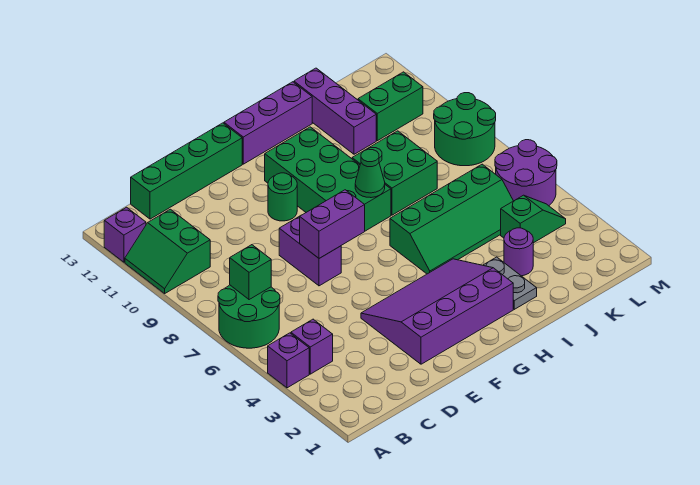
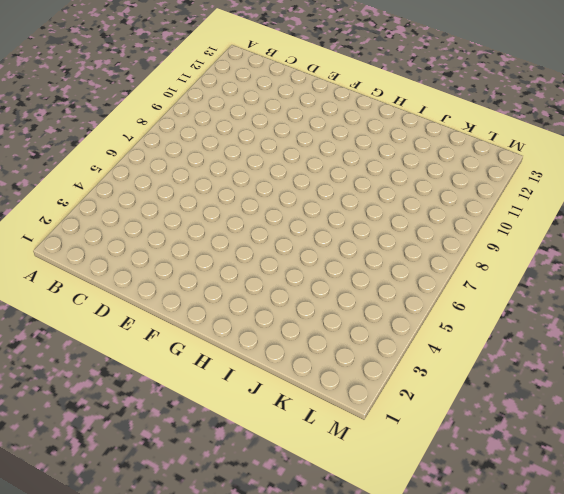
none -> purple 1x1 brick [268,333,309,388]
none -> green 2x2 round brick [218,285,280,348]
none -> green 2x2 slope [125,209,210,293]

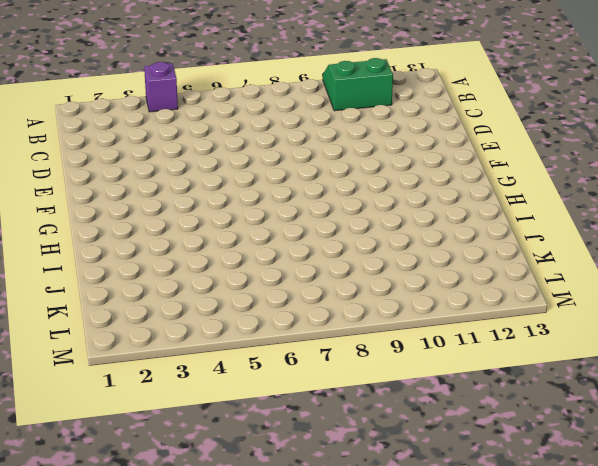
none -> green 2x2 round brick [218,285,280,348]
none -> purple 1x1 brick [104,207,146,262]
none -> purple 1x1 brick [291,319,333,374]

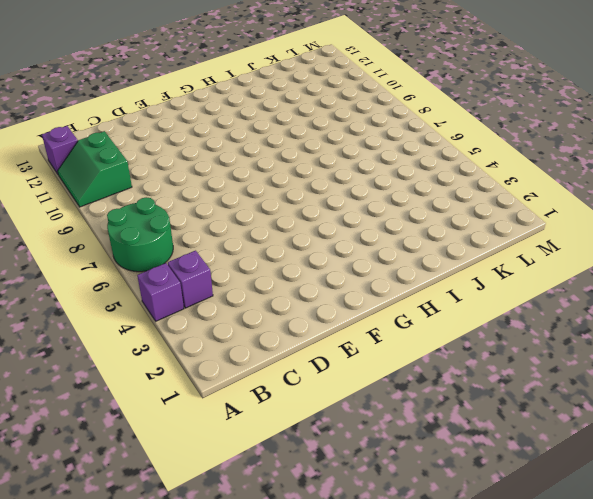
none -> green 1x4 brick [131,123,242,219]
none -> purple 3x4 slope [361,259,513,364]
none -> purple 1x2 brick [279,216,341,286]

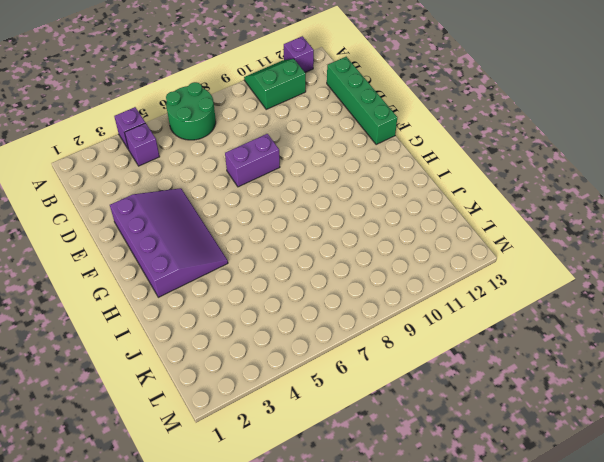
none -> green 1x1 round brick [268,173,297,221]
none -> green 2x4 brick [265,127,391,231]
none -> purple 1x3 brick [224,82,312,164]

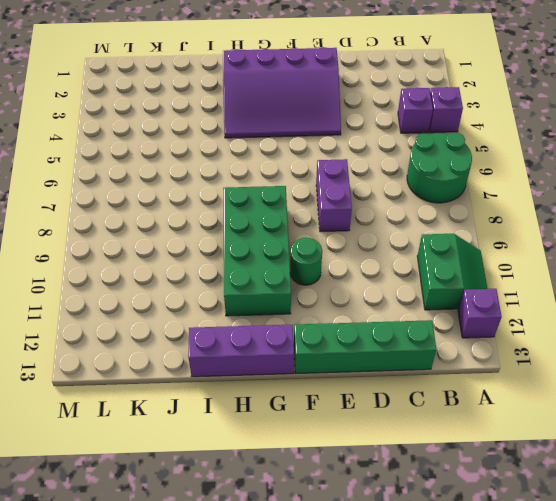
none -> green 2x4 slope [390,164,513,274]
none -> grey 1x2 plate [483,257,537,309]
none -> green 2x2 brick [352,131,437,215]

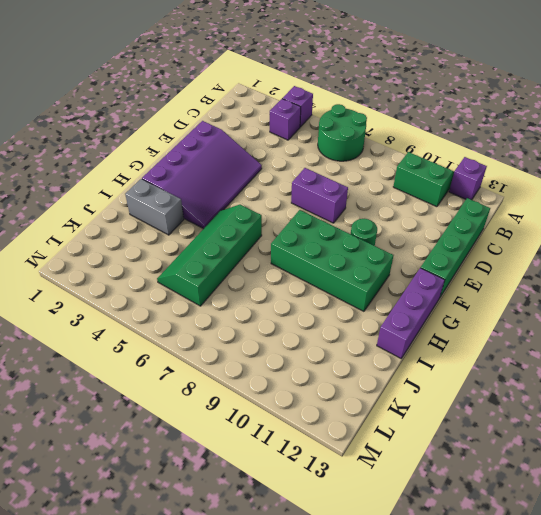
grey 1x2 brick [125,179,184,235] -> grey 1x2 plate [483,257,537,309]
none -> green 2x2 brick [352,131,437,215]
none -> purple 1x1 round brick [504,228,533,276]
none -> purple 1x3 brick [294,68,376,154]

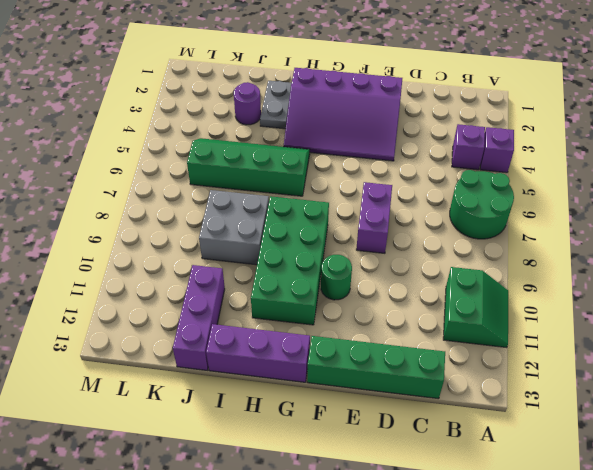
grey 2x2 brick [199,190,269,265] -> green 2x2 brick [352,131,437,215]
none -> purple 1x1 brick [104,207,146,262]
none -> green 1x2 slope [501,195,566,243]
none -> green 1x2 brick [358,72,423,141]

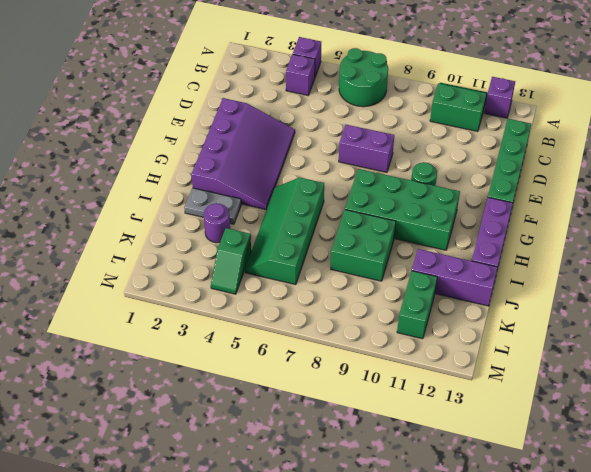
none -> purple 2x2 round brick [495,140,557,206]
none -> green 2x2 round brick [434,93,496,166]
none -> green 1x1 brick [230,245,271,300]

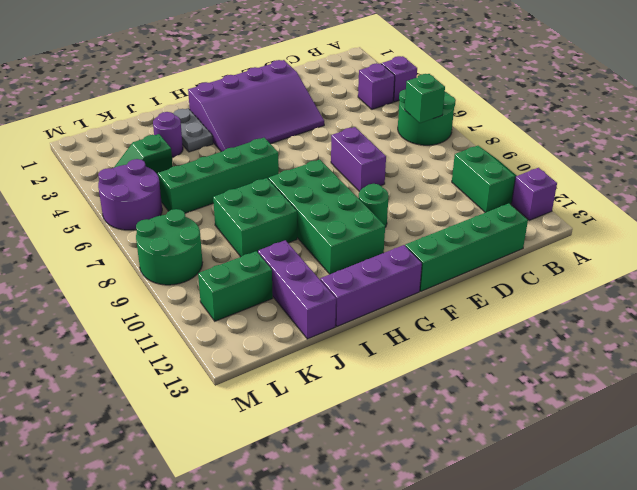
none -> purple 1x2 brick [300,190,365,258]
none -> green 1x1 cone [355,149,385,198]

